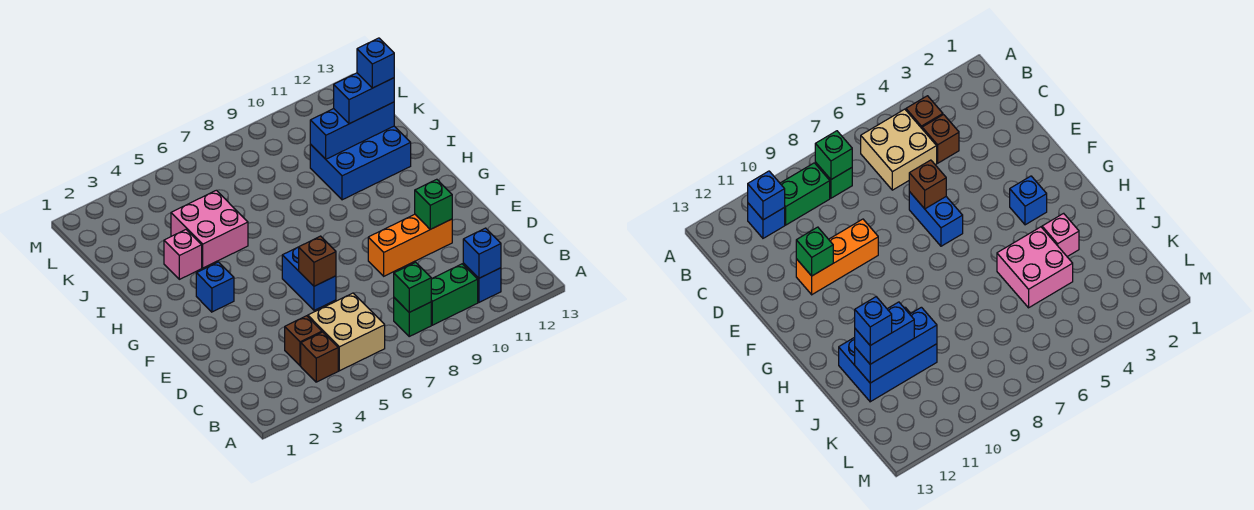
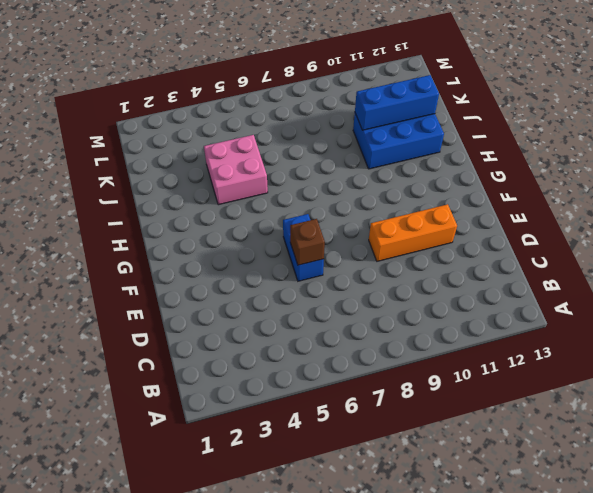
none -> brown 1x1 brick [301,332,338,382]
none -> tan 2x2 brick [308,293,385,371]
none -> green 1x1 brick [394,298,431,336]

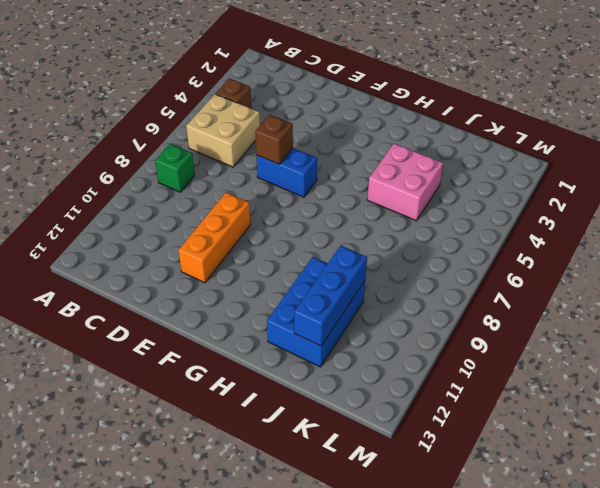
none -> green 1x2 brick [431,264,478,325]
none -> blue 1x1 brick [463,263,501,302]
none -> brown 1x1 brick [285,316,322,366]

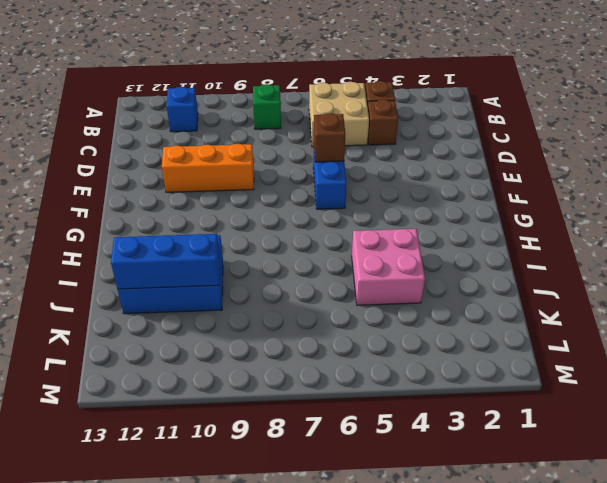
none -> green 1x2 brick [431,264,478,325]
none -> blue 1x1 brick [196,262,234,312]
none -> pink 1x1 brick [164,230,202,279]

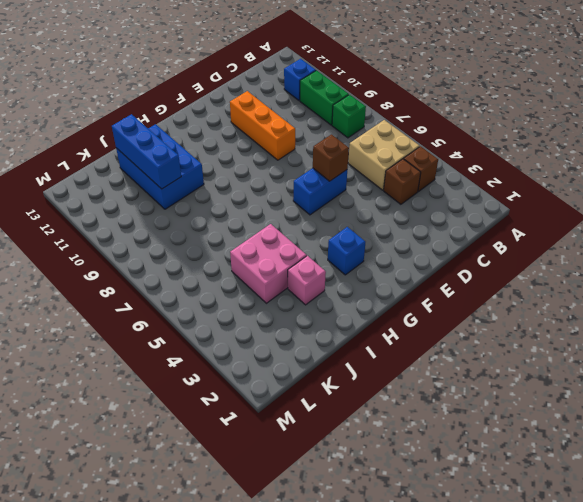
none -> green 1x1 brick [394,262,431,312]
none -> blue 1x1 brick [463,228,501,278]
none -> green 1x1 brick [415,179,452,229]

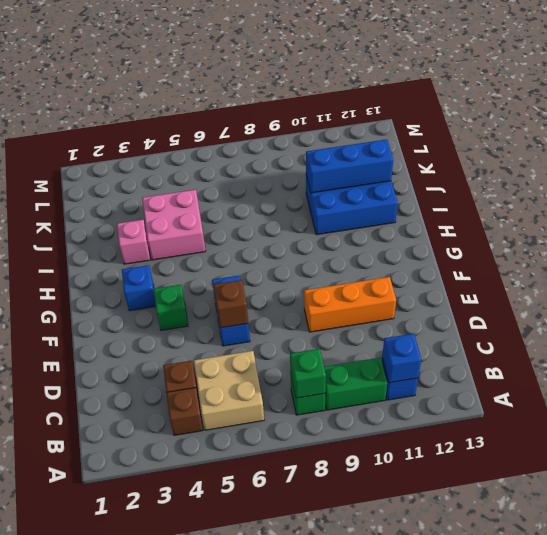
green 1x1 brick [154,285,188,330] -> green 1x1 brick moved to [415,179,452,229]
none -> blue 1x2 brick [334,73,394,124]
none -> blue 1x1 brick [357,38,394,88]

